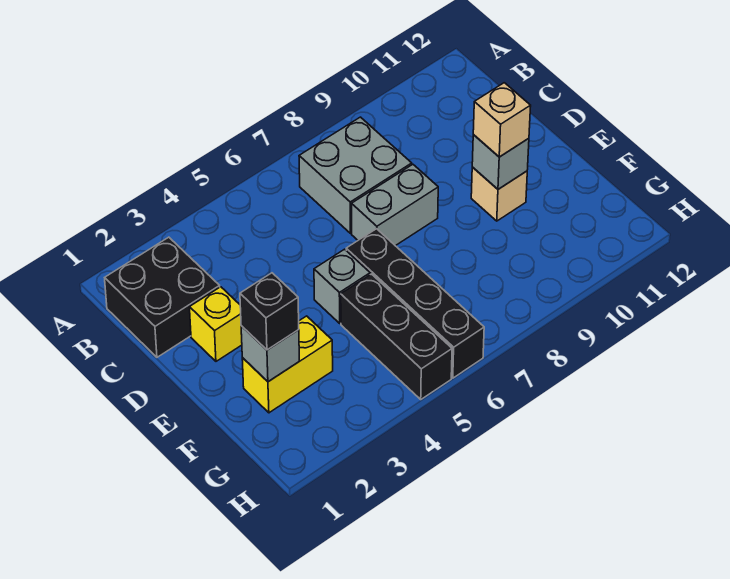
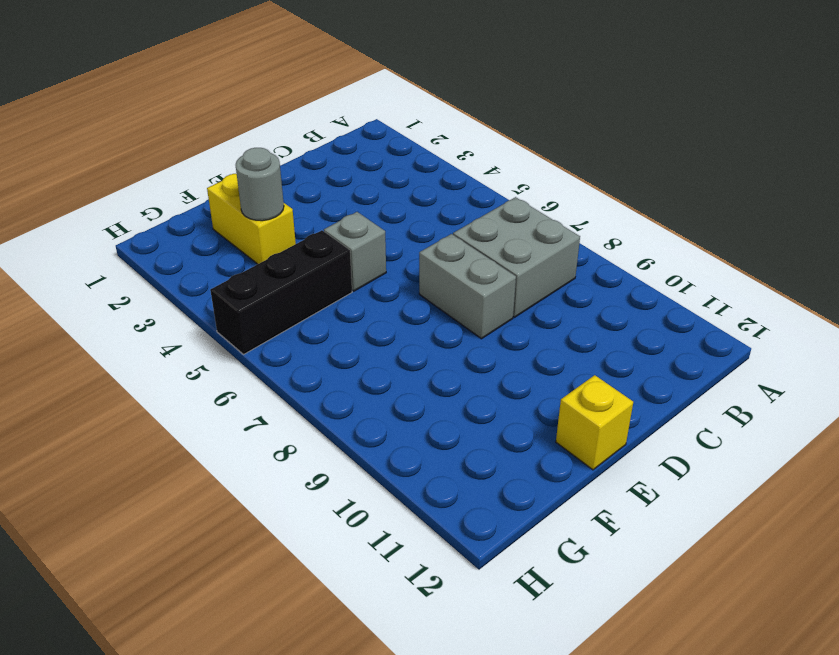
yellow 1x1 brick [556,375,633,470] -> yellow 1x1 brick moved to [190,287,242,361]
grey 1x1 round brick [236,148,284,221] -> none
none -> black 2x2 brick [105,237,220,357]
none -> black 1x4 brick [346,229,484,378]
none -> tan 1x1 brick [471,167,527,221]

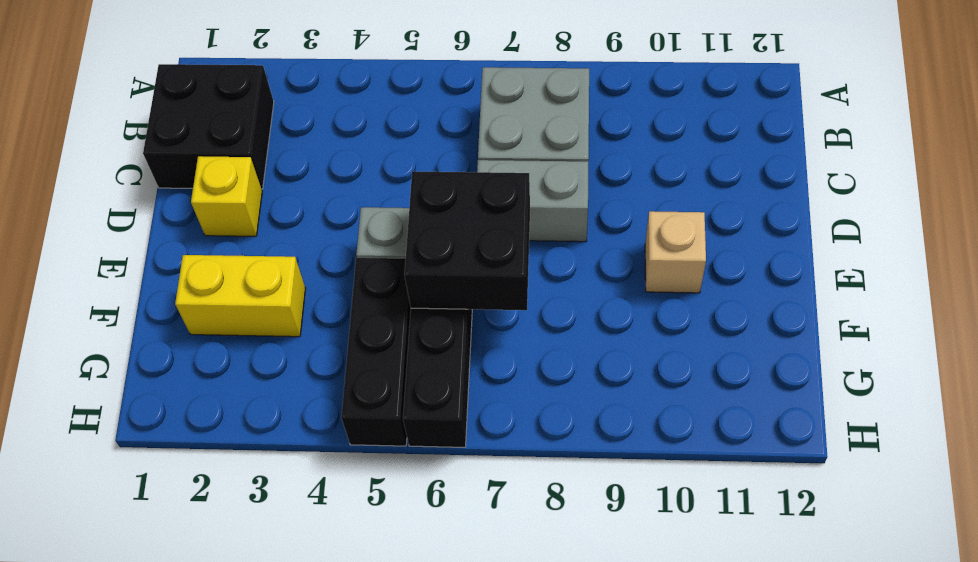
black 2x2 brick [404,171,530,310] -> none
none -> grey 1x1 brick [472,135,529,189]
none -> grey 1x1 brick [241,326,299,382]
none -> tan 1x1 brick [473,83,531,157]

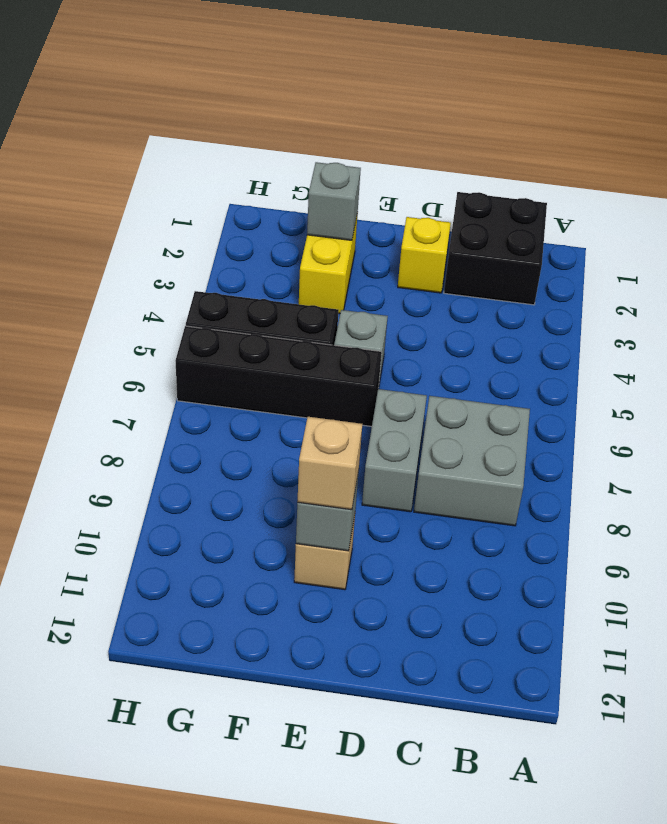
none -> black 1x1 brick [240,273,299,350]

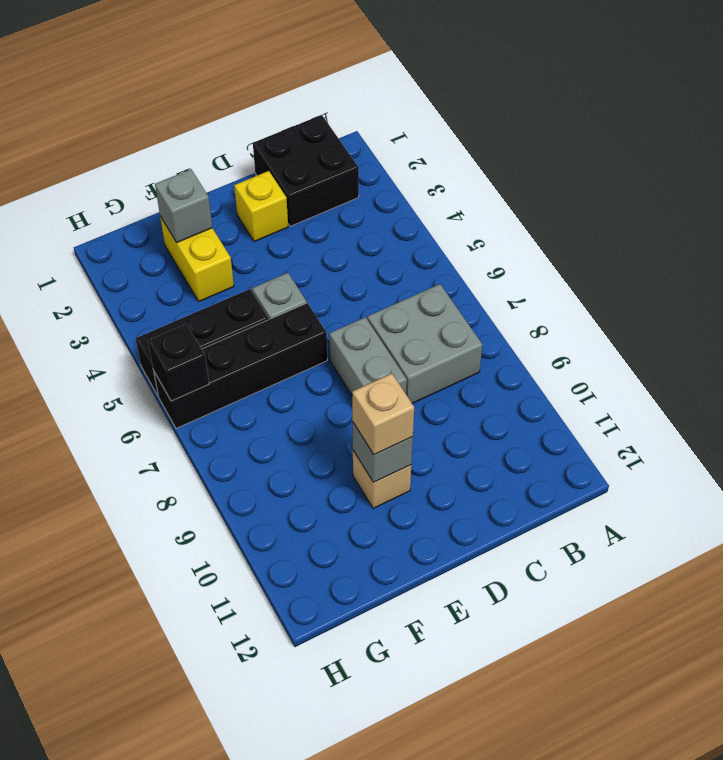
black 1x1 brick [148,324,209,401] -> black 1x1 brick moved to [240,273,299,350]

